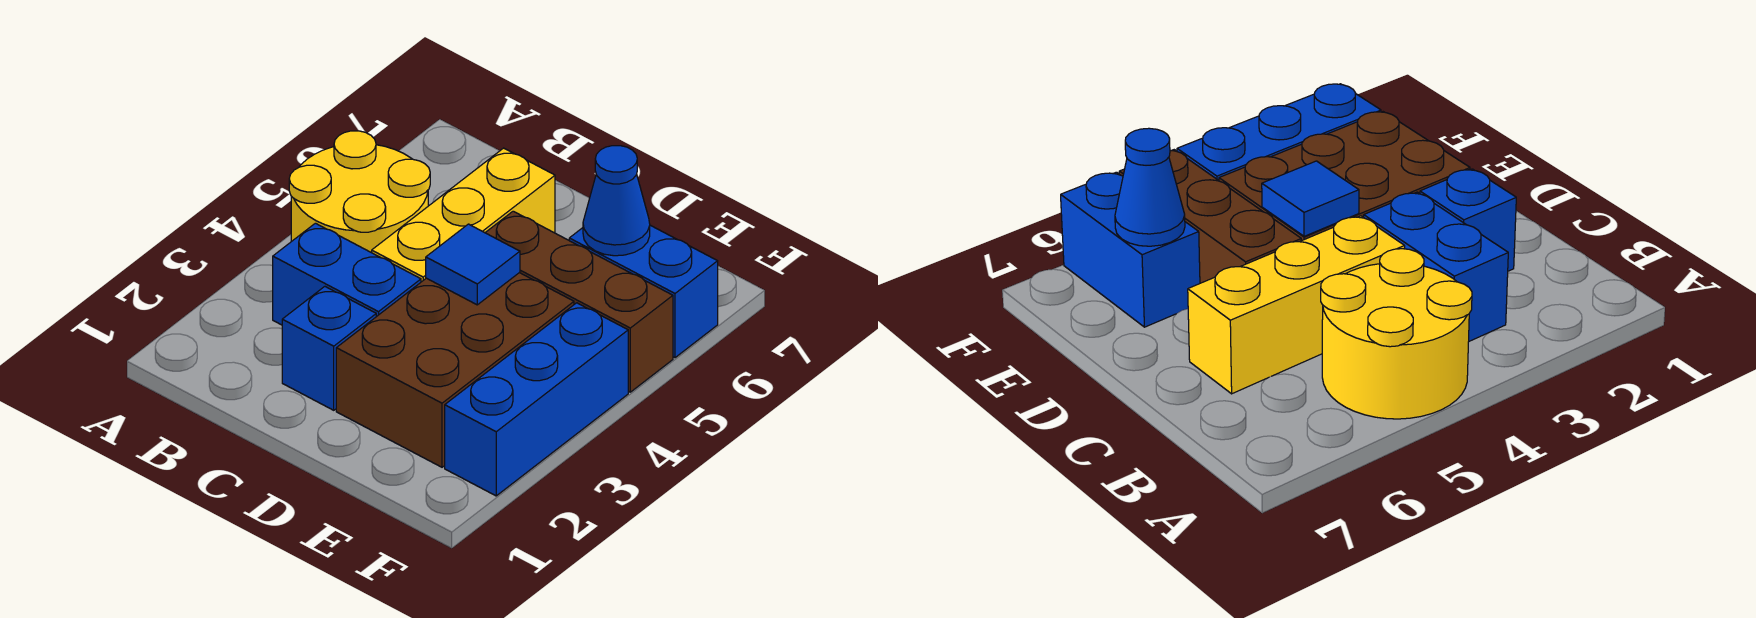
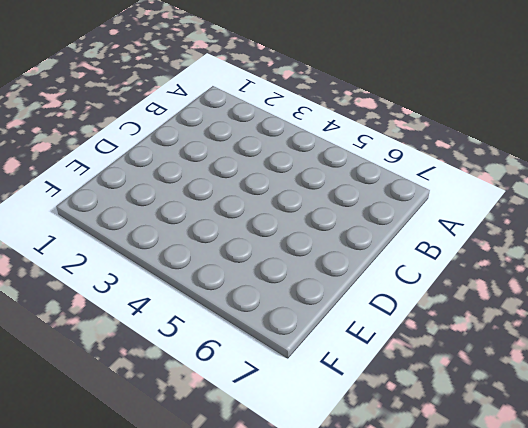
none -> yellow 2x2 round brick [289,131,430,253]
none -> blue 1x2 brick [273,223,421,325]

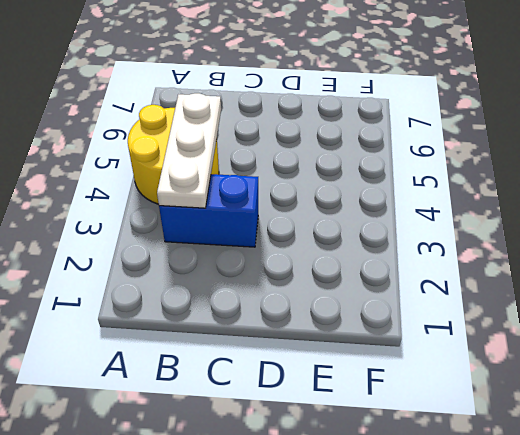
white 1x3 plate [157,93,221,208] -> none
none -> blue 1x1 brick [282,287,376,410]
none -> yellow 1x3 brick [372,148,555,282]

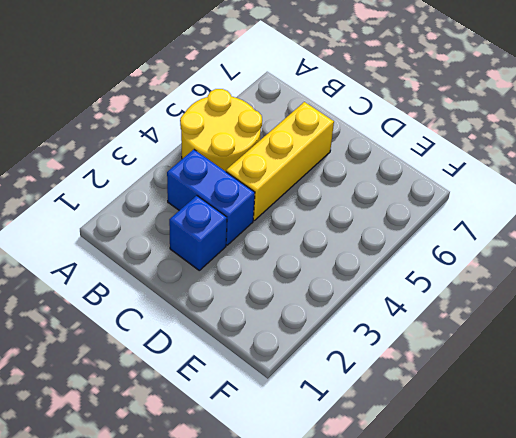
none -> brown 2x3 brick [336,273,574,467]
none -> brown 1x3 brick [485,211,673,392]

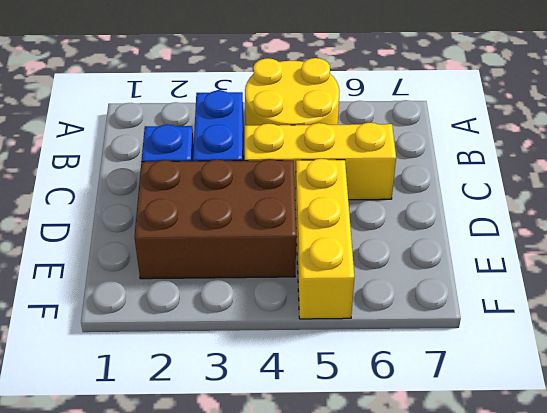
yellow 1x3 brick [295,159,354,319] -> brown 1x3 brick [485,211,673,392]
none -> blue 1x2 brick [569,225,718,358]
none -> blue 1x3 brick [445,303,628,496]

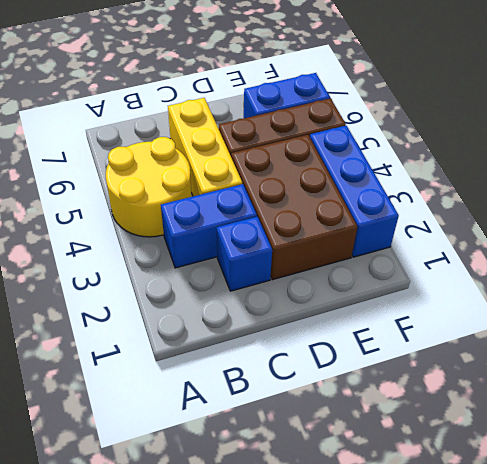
none -> blue 1x1 tile [426,224,520,305]
none -> blue 1x1 cone [583,146,650,256]

